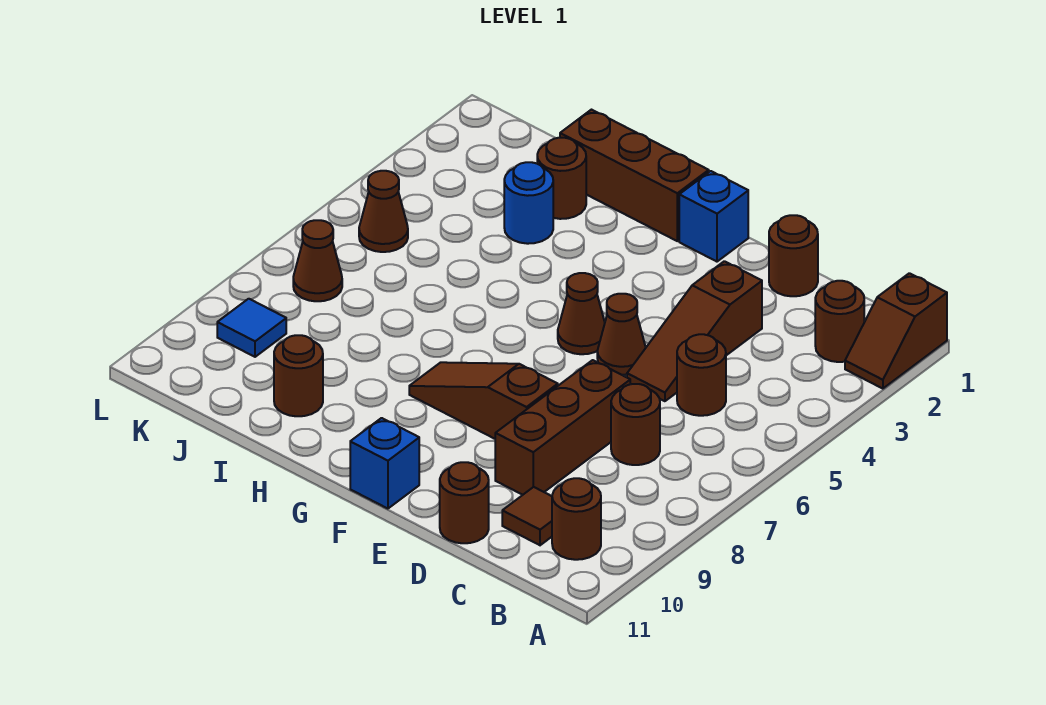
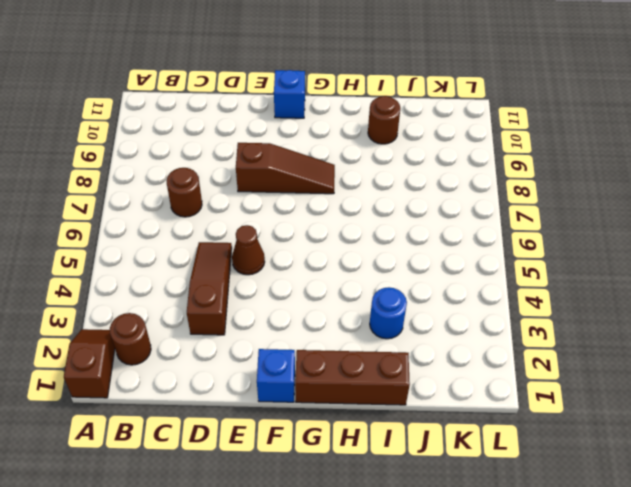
none -> brown 1x1 round brick [552,478,601,560]
none -> brown 1x1 round brick [677,334,726,416]
none -> brown 1x1 tile [502,487,552,545]

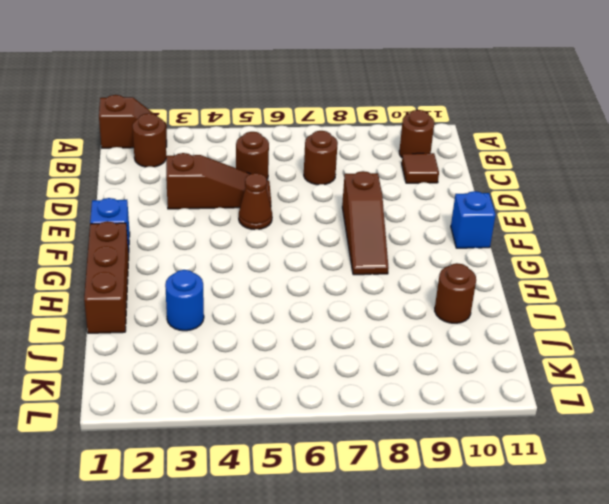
none -> brown 1x1 round brick [769,215,818,296]
none -> brown 1x3 brick [495,360,630,495]
none -> brown 1x1 round brick [440,462,489,543]

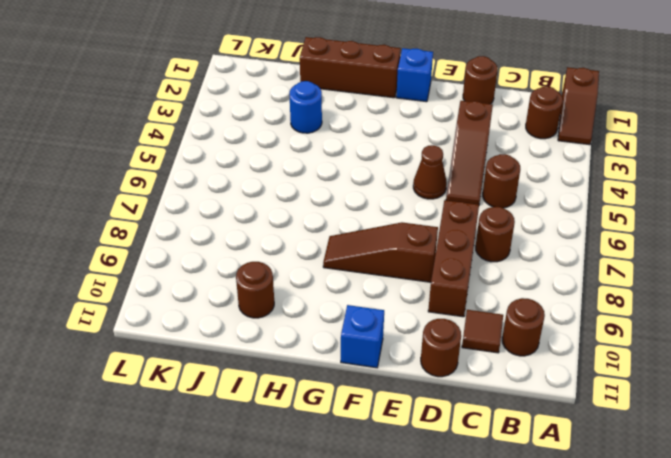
none -> brown 1x1 cone [558,273,605,354]
none -> brown 1x1 round brick [537,138,586,219]
none -> brown 1x1 cone [359,171,408,252]

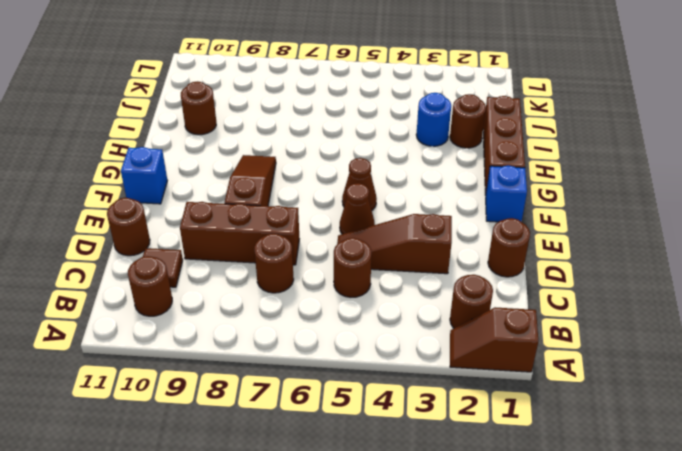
none -> brown 1x1 cone [359,171,408,252]
none -> brown 1x1 cone [293,220,342,301]
none -> blue 1x1 tile [217,299,286,357]

